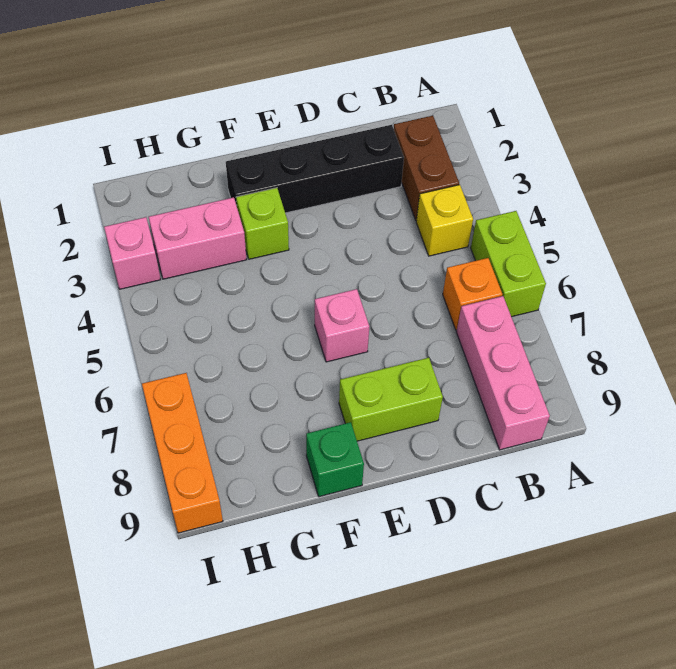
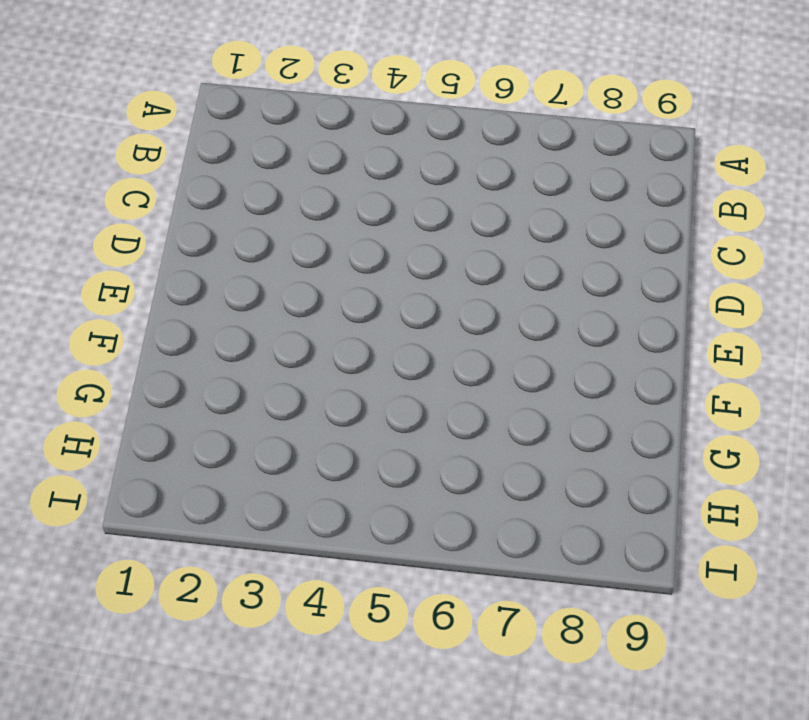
none -> lime 1x2 brick [471,211,546,317]
none -> brown 1x2 brick [394,116,459,221]
none -> yellow 1x1 brick [416,185,473,256]

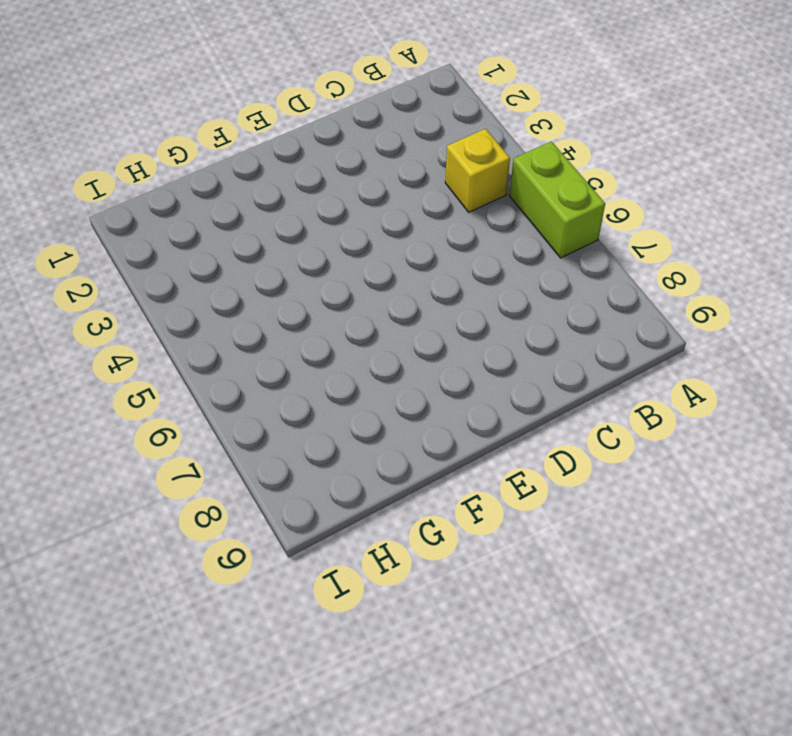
none -> brown 1x2 brick [394,116,459,221]
none -> orange 1x1 brick [443,258,502,330]
none -> pink 1x3 brick [456,296,550,450]

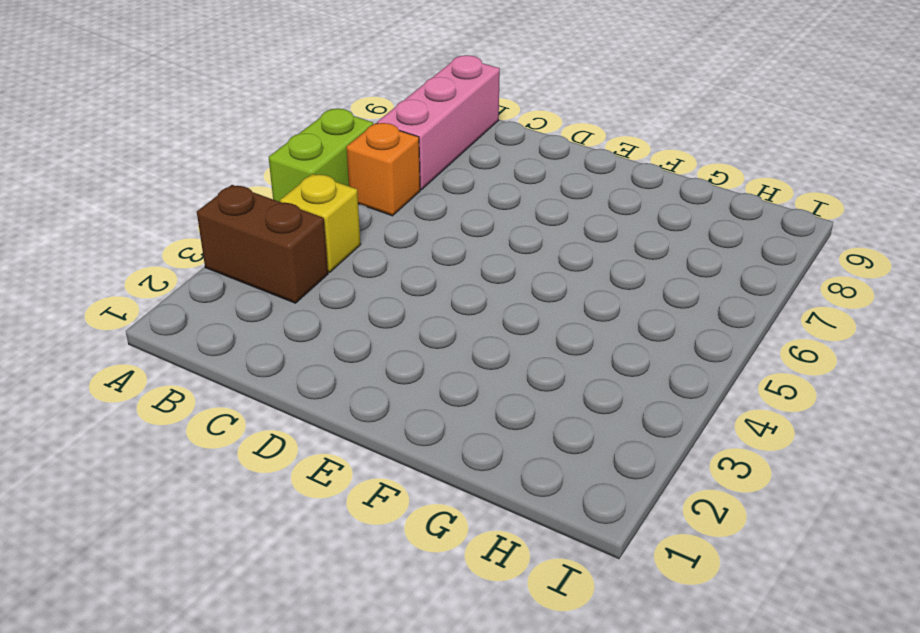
brown 1x2 brick [197,185,328,303] -> brown 1x2 brick turned to [394,116,459,221]
none -> black 1x4 brick [226,125,404,213]
none -> lime 1x2 brick [339,358,443,441]
none -> pink 1x1 brick [315,289,369,362]

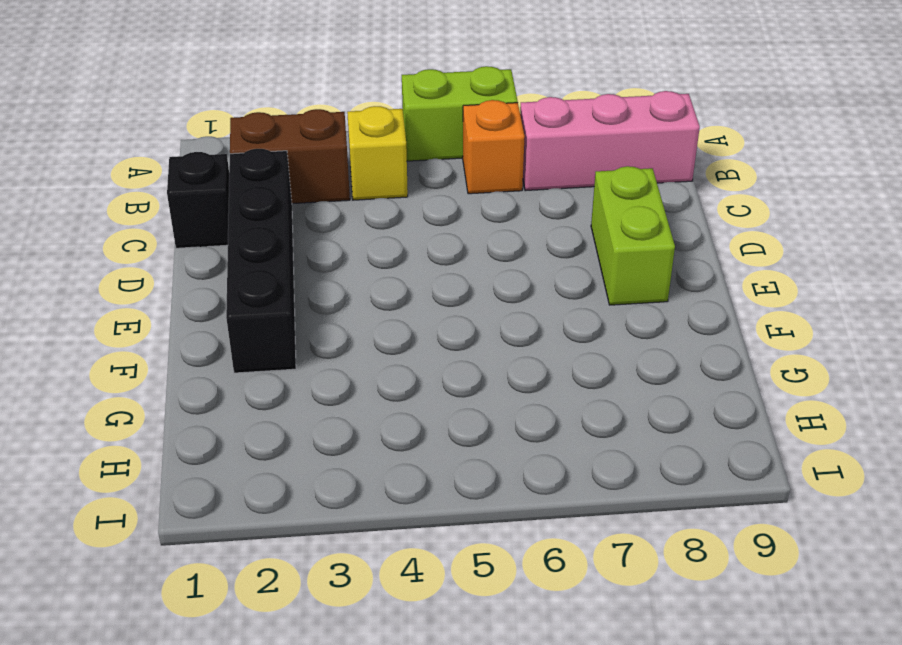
black 1x1 brick [167,152,229,248] -> none
none -> pink 1x1 brick [315,289,369,362]
none -> lime 1x1 brick [236,188,289,259]
none -> green 1x1 brick [306,422,364,497]

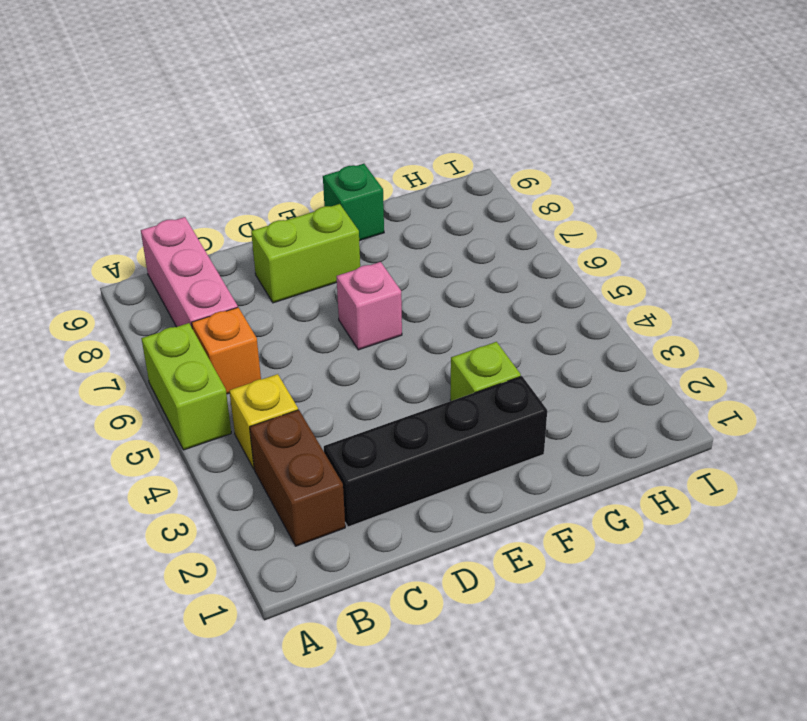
none -> pink 1x2 brick [149,197,247,279]
none -> pink 1x1 brick [104,217,161,289]
none -> orange 1x3 brick [142,373,223,533]

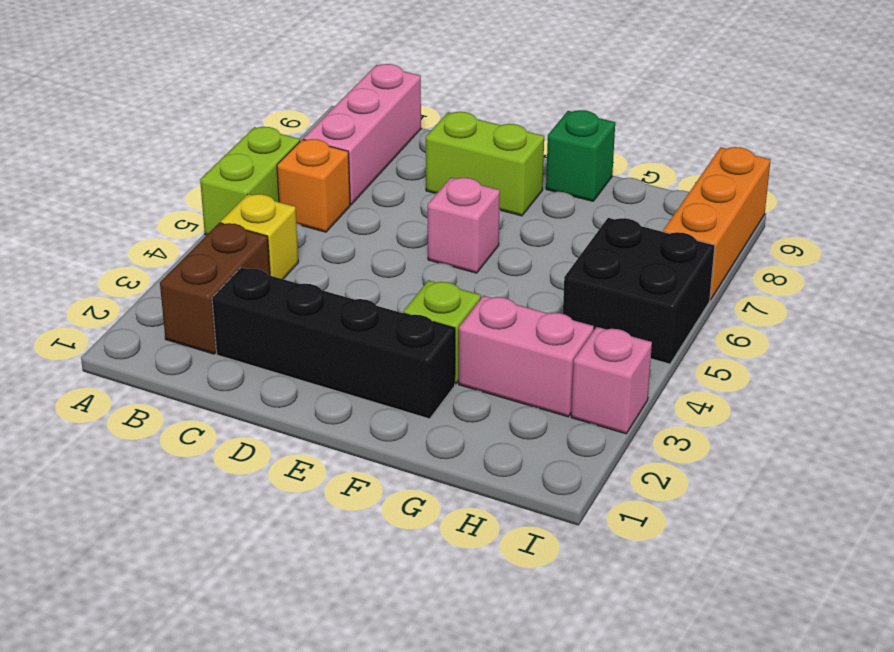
black 2x2 brick [563,218,715,364] -> none

